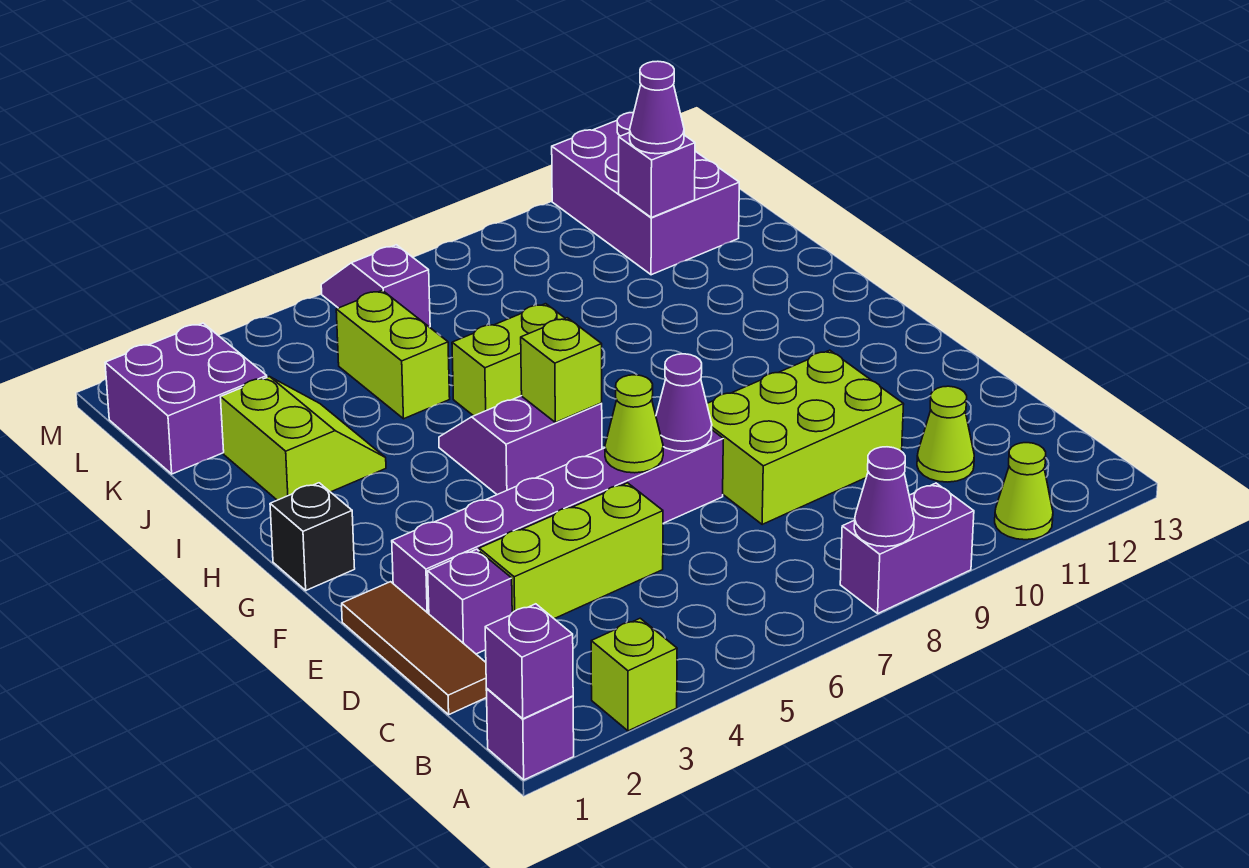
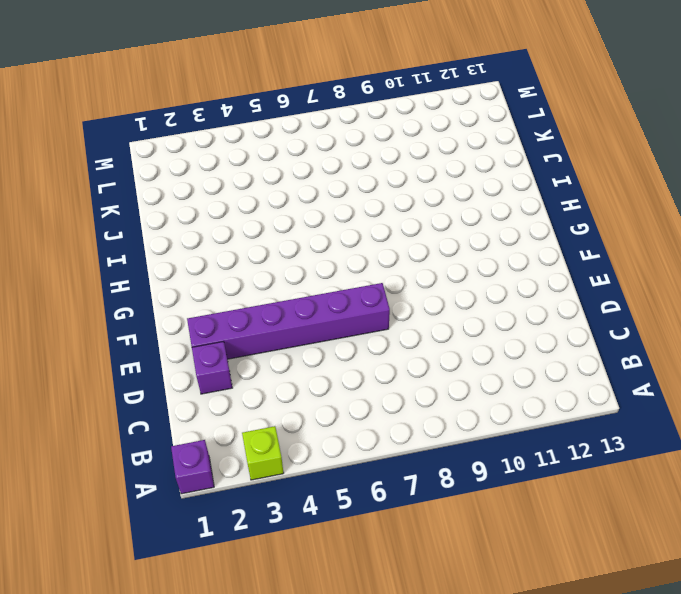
none -> purple 1x2 brick [840,483,974,613]
none -> lime 1x1 cone [995,443,1053,540]
none -> brown 1x3 tile [342,582,487,714]

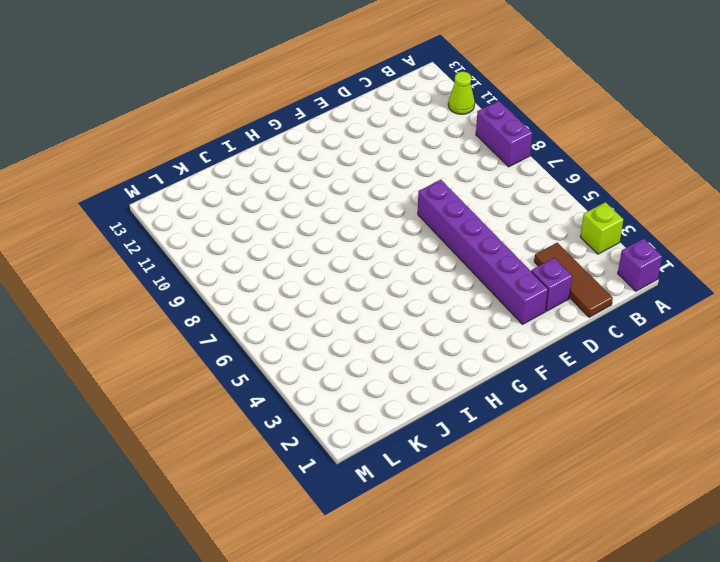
brown 1x3 tile [534,243,613,317] -> brown 1x3 tile turned to [342,582,487,714]
none -> lime 1x1 cone [917,386,974,482]
none -> lime 1x3 brick [479,483,663,619]
none -> lime 2x3 brick [707,350,904,525]

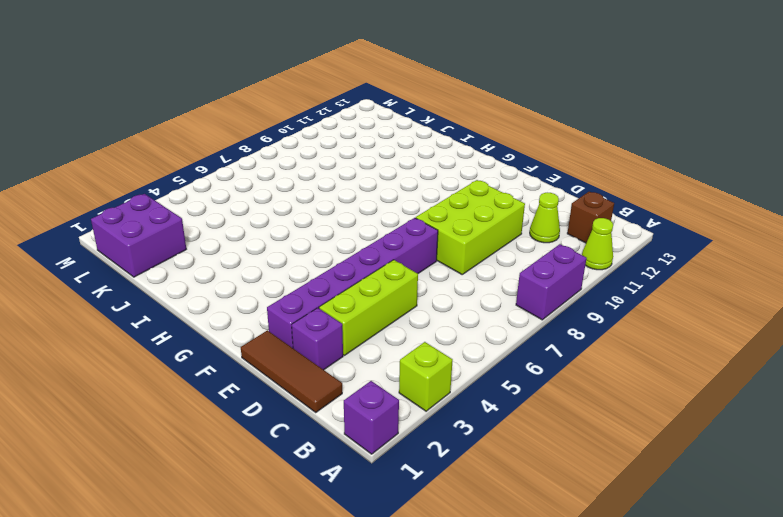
brown 1x1 brick [567,192,614,243] -> none
none -> black 1x1 brick [270,483,355,590]
none -> purple 2x2 slope [439,396,602,495]
none -> lime 2x2 slope [221,377,386,500]

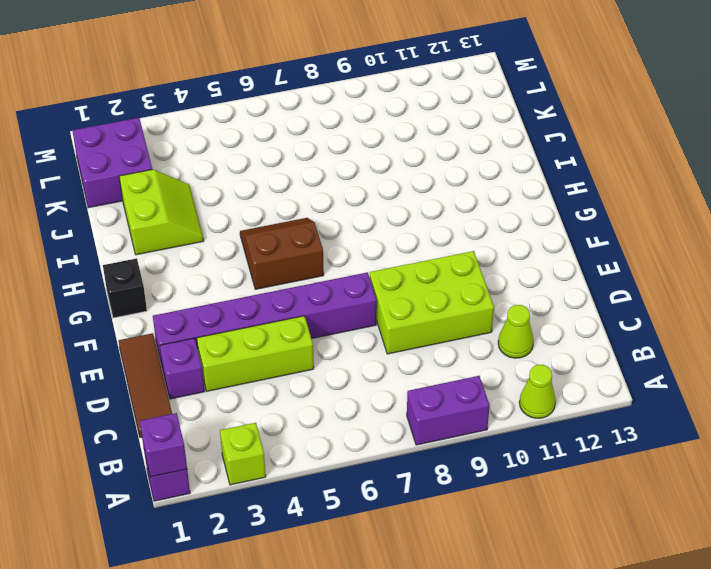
brown 2x2 slope [240,218,324,289] -> purple 2x2 slope [439,396,602,495]
none -> lime 1x2 brick [452,304,565,416]
none -> lime 1x2 brick [336,290,450,419]
none -> purple 2x3 brick [552,112,739,275]

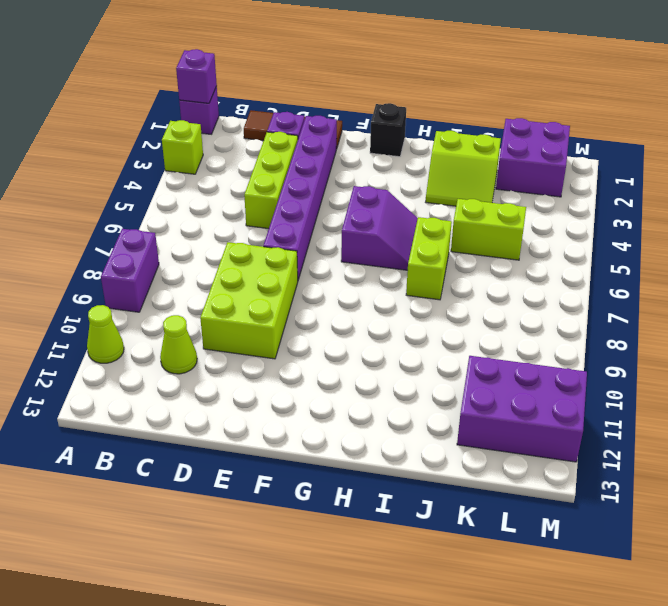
none -> purple 1x2 slope [321,245,430,327]
none -> purple 1x1 cone [854,447,914,547]
none -> lime 1x1 cone [605,375,663,473]

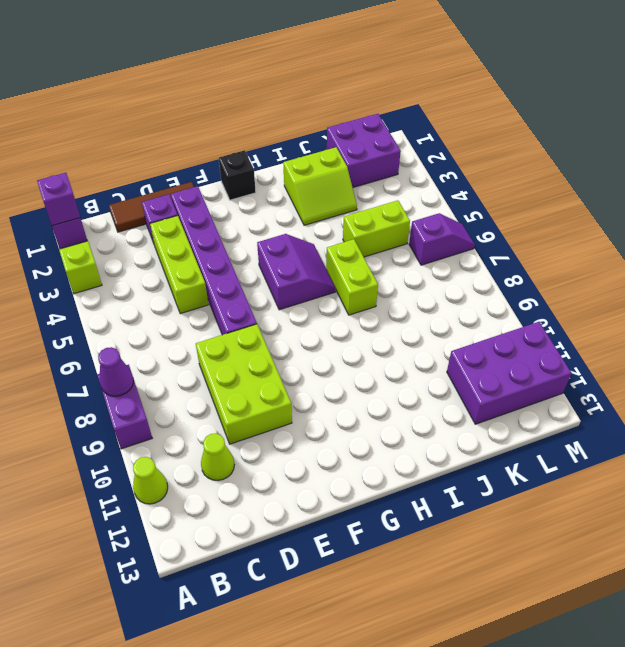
none -> lime 1x1 cone [605,375,663,473]
none -> purple 1x1 cone [656,354,712,451]
none -> lime 1x1 brick [521,318,602,422]

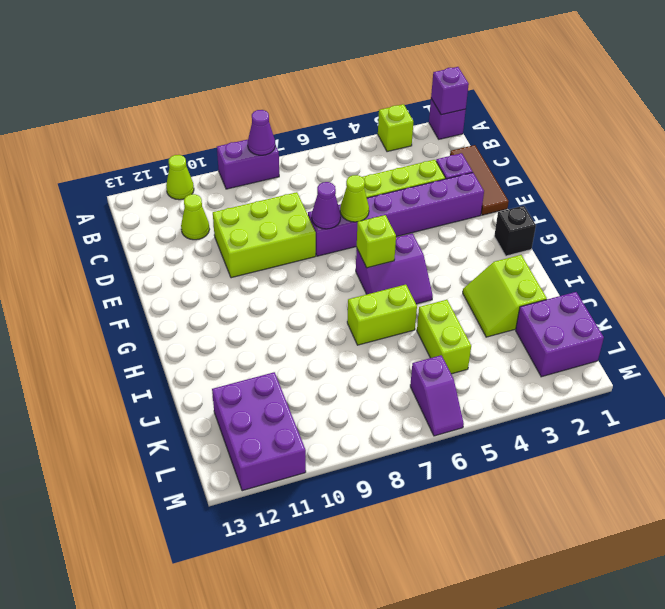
none -> purple 1x1 brick [619,133,695,217]
none -> purple 1x1 cone [630,61,684,154]

